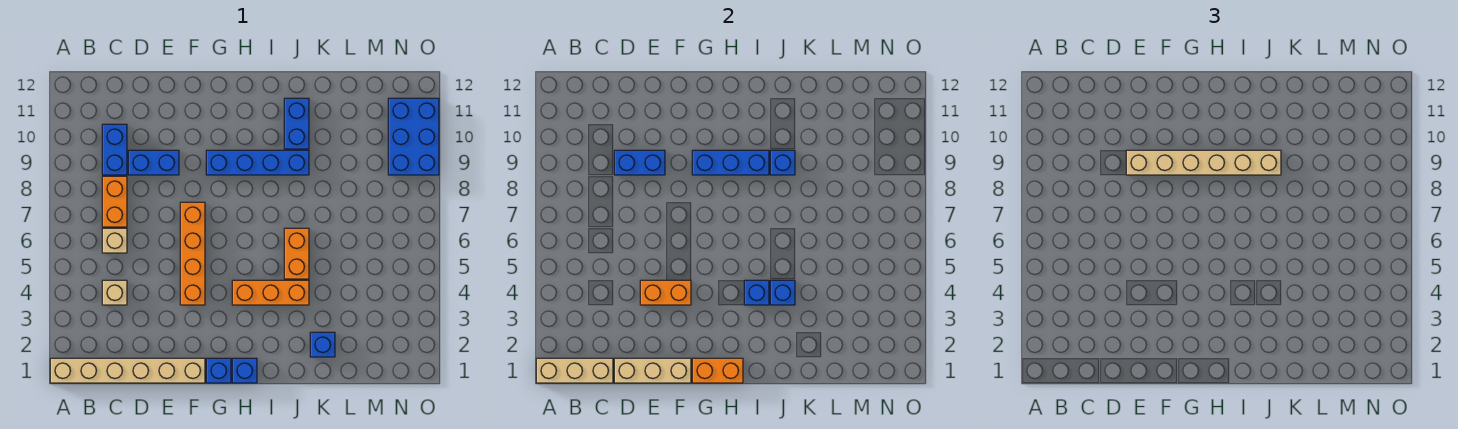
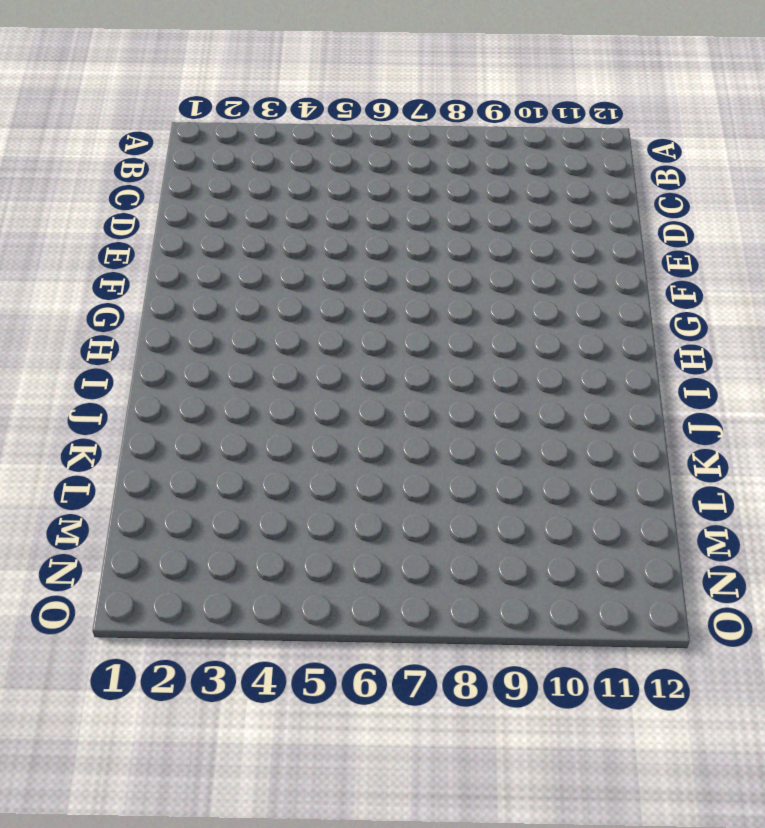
none -> tan 1x6 brick [50,358,205,383]
none -> tan 1x1 brick [102,280,127,305]
none -> tan 1x1 brick [102,228,127,253]

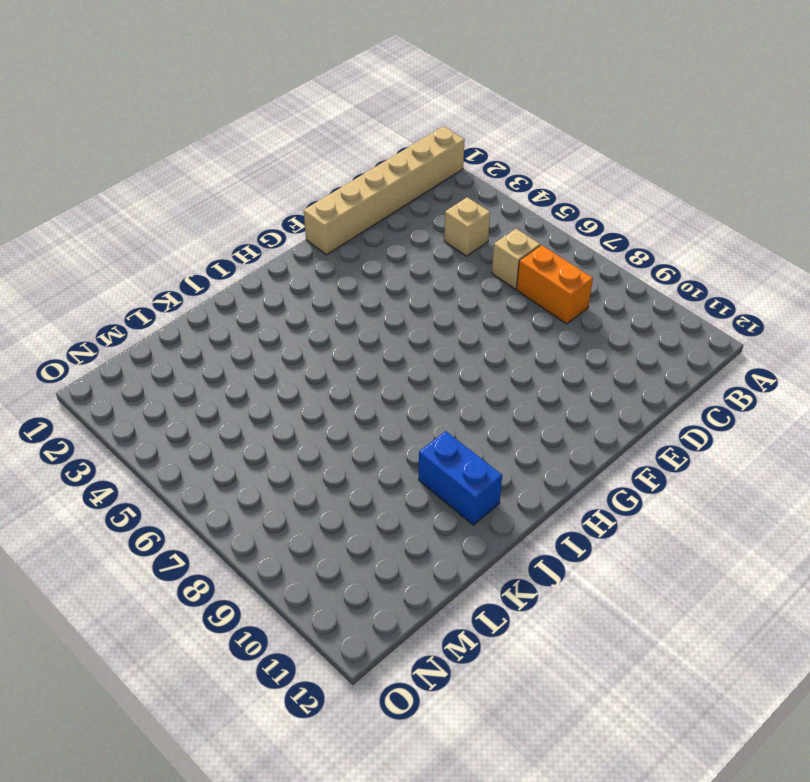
none -> blue 1x2 brick [102,124,127,175]
none -> blue 1x2 brick [128,150,179,175]
none -> orange 1x4 brick [180,202,205,305]

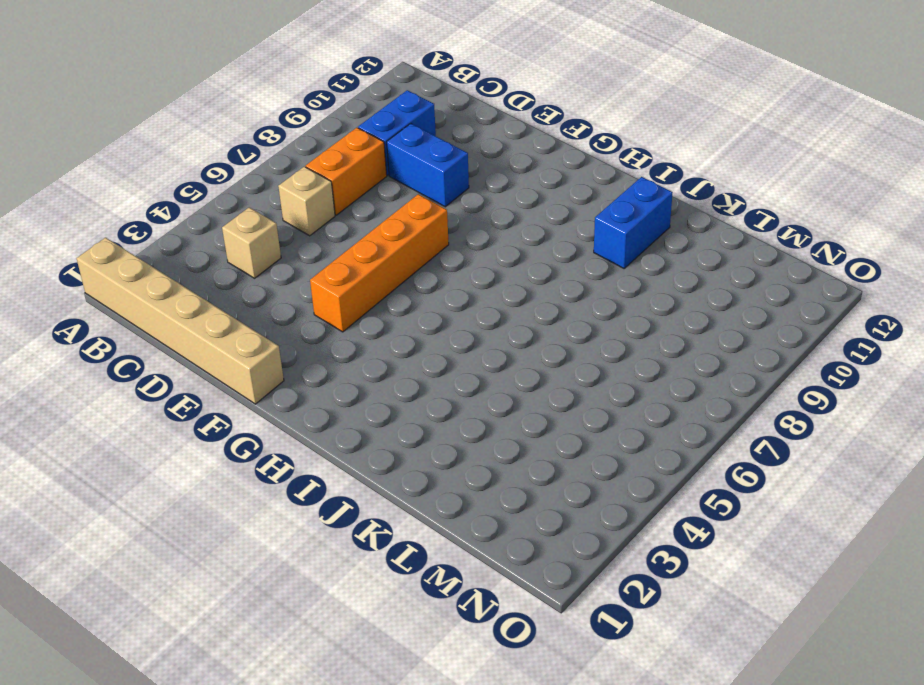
none -> blue 1x1 brick [206,358,231,383]
none -> blue 1x4 brick [206,150,309,175]
none -> blue 1x1 brick [232,358,257,383]

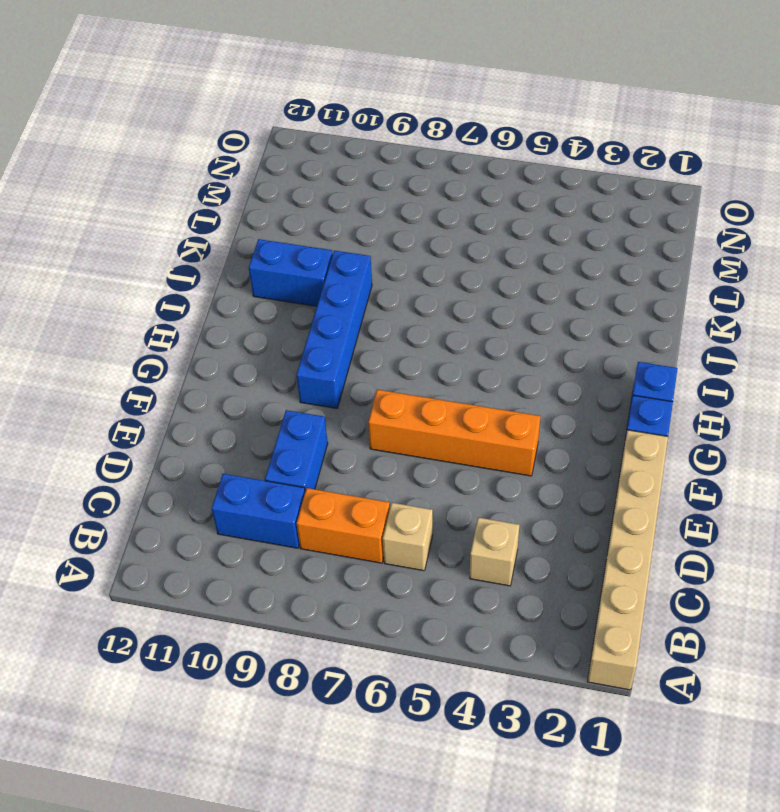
none -> orange 1x3 brick [232,280,309,305]
none -> orange 1x2 brick [284,228,309,279]
none -> blue 1x1 brick [310,332,335,357]

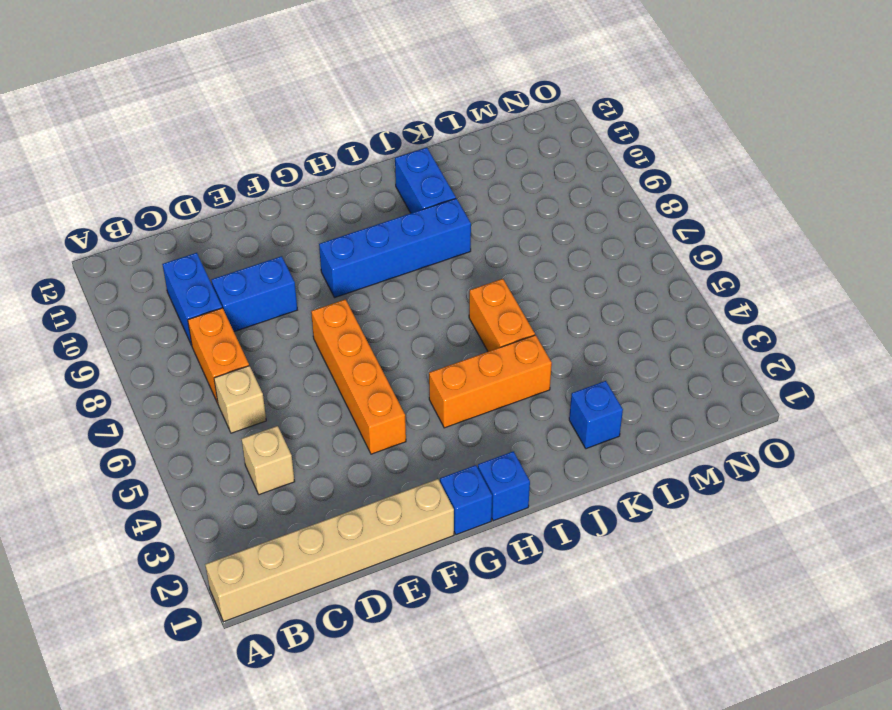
none -> blue 2x3 brick [388,98,439,175]
none -> tan 1x3 brick [536,358,613,383]
none -> tan 1x3 brick [614,358,691,383]

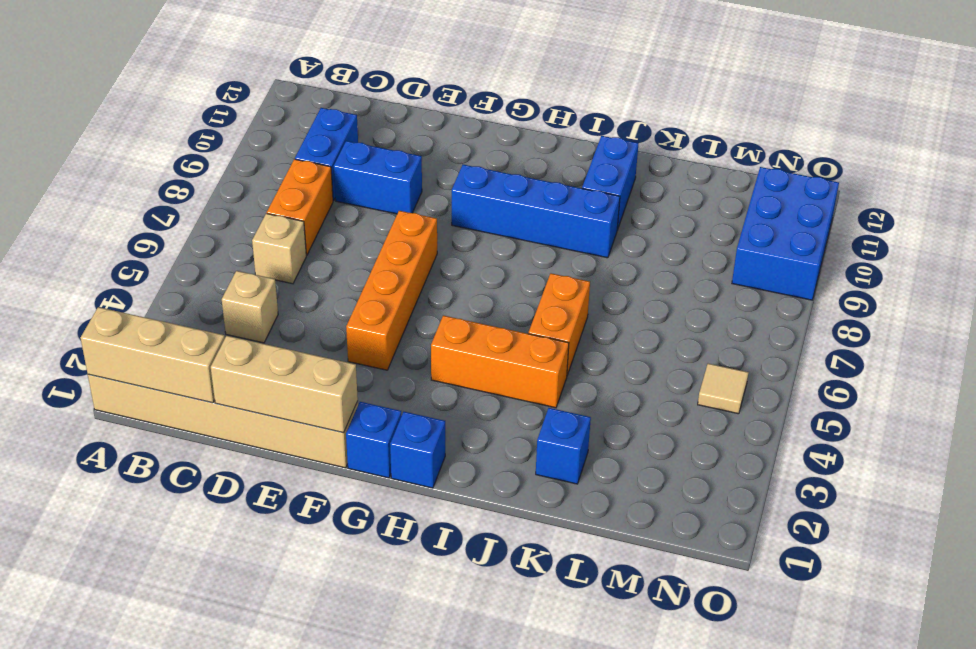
tan 1x1 tile [698,364,749,414] -> none
none -> blue 1x2 brick [614,150,665,175]
none -> orange 1x2 brick [640,280,691,305]
none -> orange 1x2 brick [692,358,743,383]

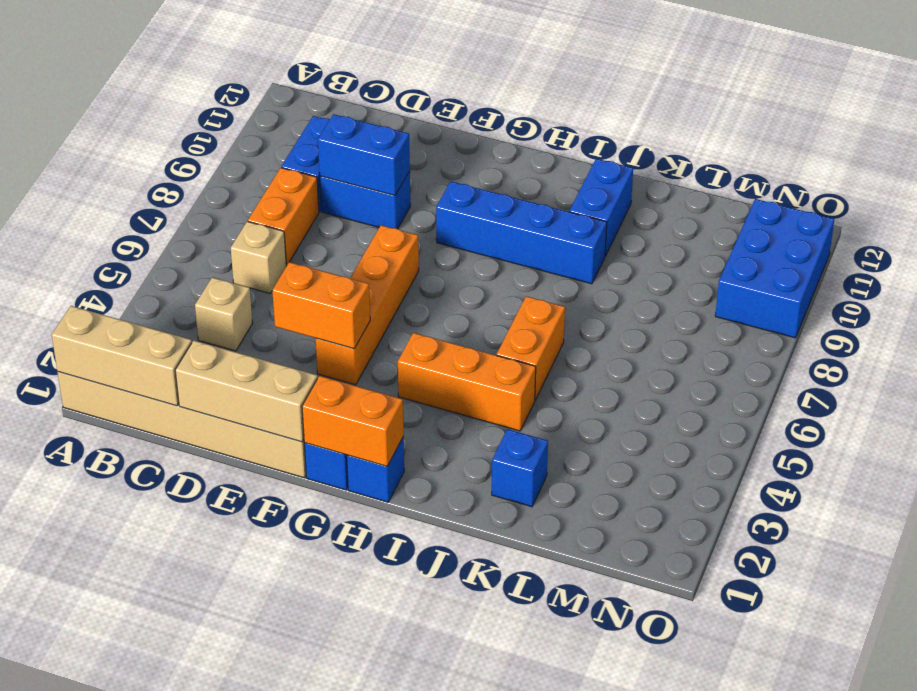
none -> blue 1x3 brick [692,150,769,175]
none -> blue 1x1 brick [744,280,769,305]
none -> blue 1x1 brick [770,280,795,305]

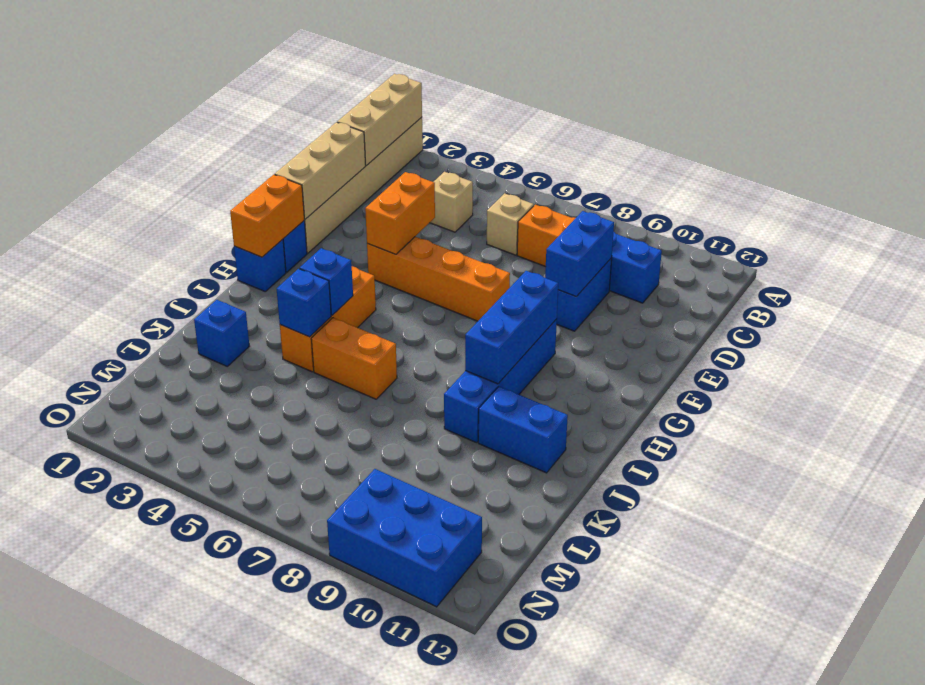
none -> blue 1x1 brick [770,150,795,175]
none -> tan 1x6 brick [1126,150,1281,175]

